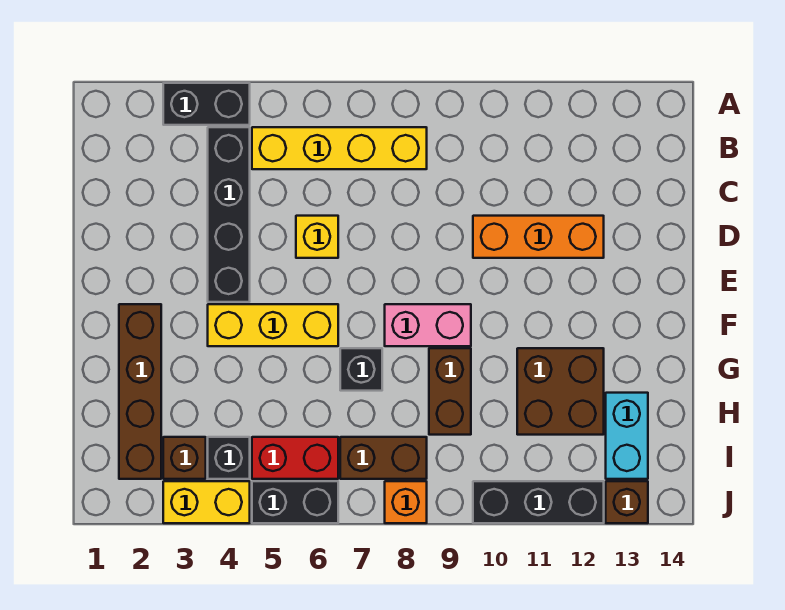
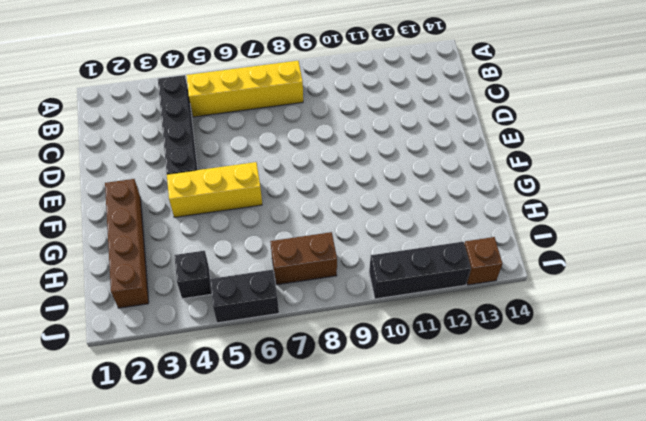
none -> black 1x2 brick [163,83,250,125]
none -> yellow 1x1 brick [296,216,338,258]
none -> orange 1x3 brick [473,216,604,258]

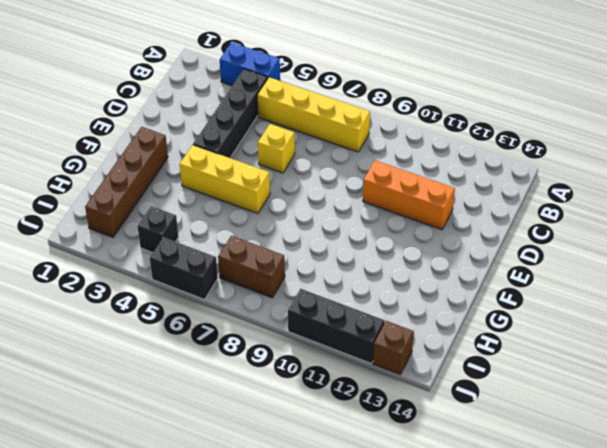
blue 1x2 brick [220,42,280,86] -> black 1x2 brick [163,83,250,125]
none -> pink 1x2 brick [385,304,471,346]
none -> black 1x1 brick [340,348,382,391]
none -> brown 1x2 brick [429,348,471,435]

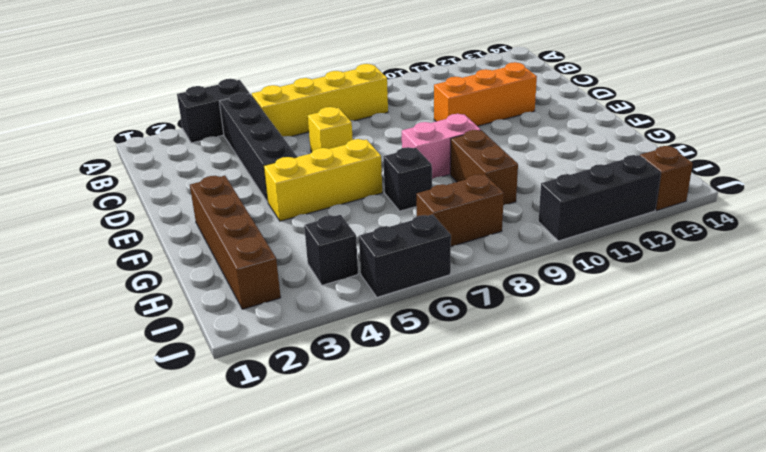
none -> brown 2x2 brick [517,348,604,435]
none -> cyan 1x2 brick [606,393,648,479]
none -> brown 1x1 brick [163,437,206,479]

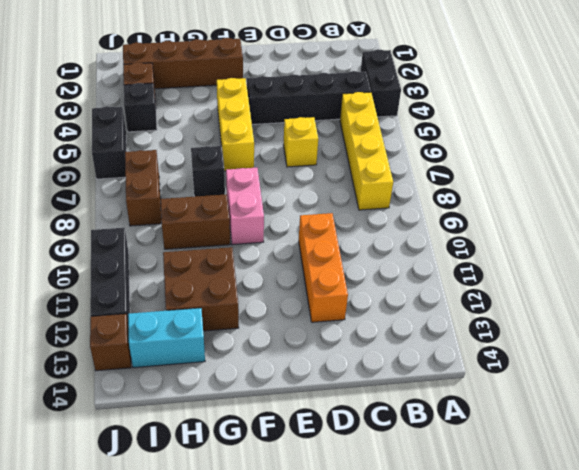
none -> red 1x2 brick [252,437,338,479]
none -> yellow 1x2 brick [163,481,250,523]
none -> orange 1x1 brick [385,481,427,523]

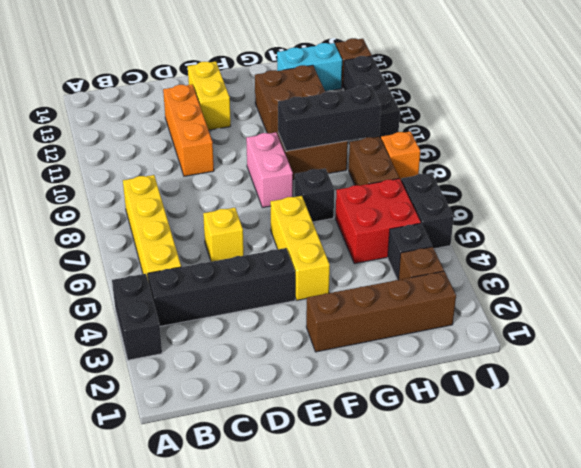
yellow 1x2 brick [188,62,231,130] -> yellow 1x2 brick moved to [163,481,250,523]
black 1x3 brick [278,86,381,151] -> none
red 2x2 brick [336,179,421,264] -> red 1x2 brick [252,437,338,479]

